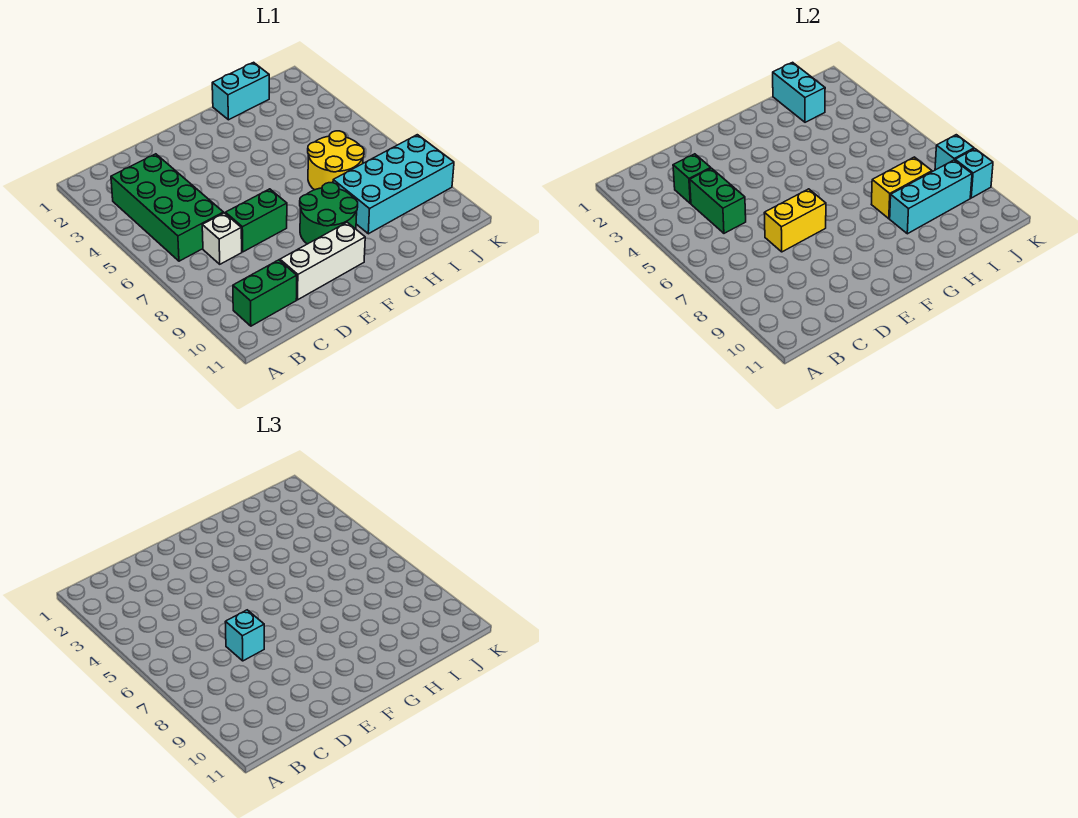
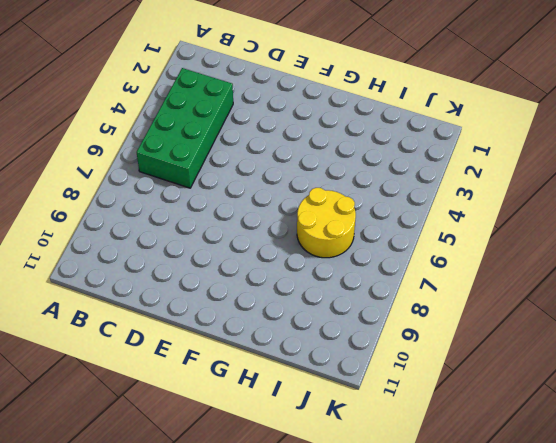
none -> green 1x2 brick [233,260,297,326]
none -> white 1x1 brick [202,213,242,264]
none -> green 1x2 brick [225,189,287,252]

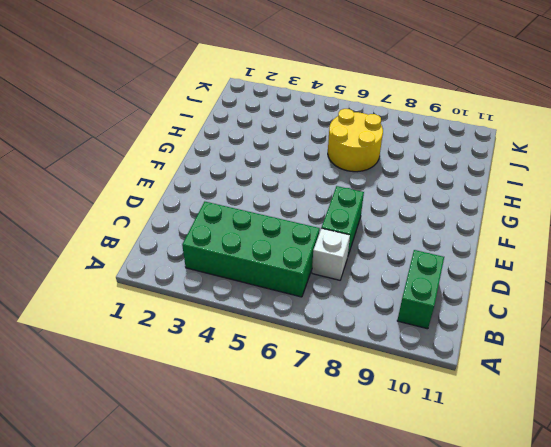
none -> white 1x3 brick [280,222,365,300]
none -> green 2x2 round brick [300,183,358,244]
none -> cyan 1x2 brick [212,62,269,120]

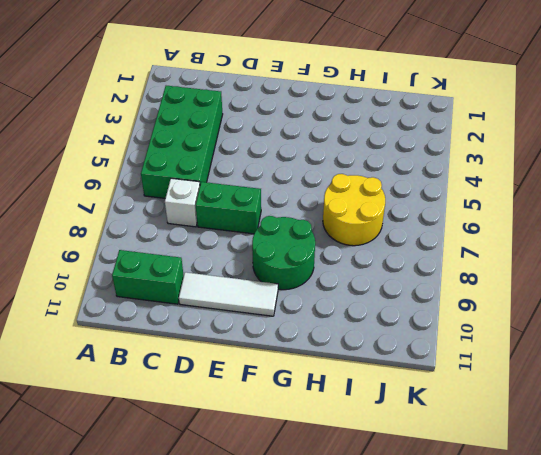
white 1x3 tile [179,272,278,316] -> white 1x3 brick [280,222,365,300]
none -> cyan 1x2 brick [212,62,269,120]
none -> cyan 2x4 brick [333,135,454,234]
none -> green 1x1 brick [673,154,711,203]

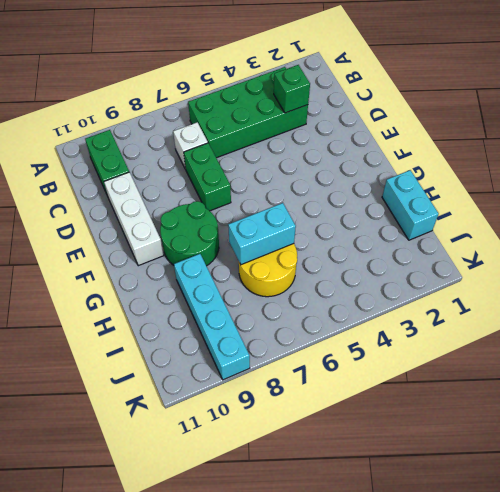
cyan 1x2 brick [228,203,296,265] -> cyan 1x2 brick moved to [773,62,825,122]
cyan 1x4 brick [174,254,250,380] -> cyan 2x4 brick [333,135,454,234]
none -> green 1x2 brick [690,168,746,233]
none -> yellow 1x2 brick [764,189,826,252]
none -> yellow 1x2 brick [871,157,932,219]

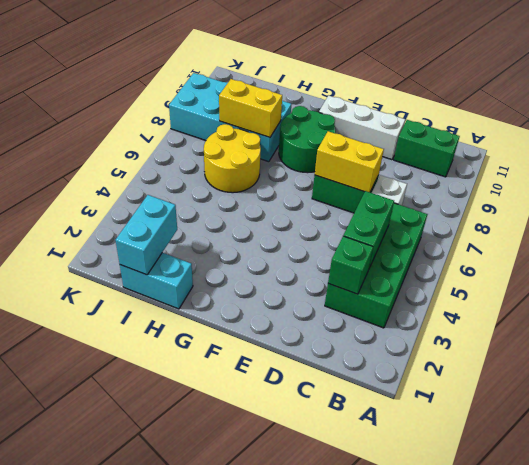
none -> cyan 1x3 brick [890,160,972,234]
none -> cyan 1x1 brick [935,135,974,170]
none -> cyan 1x1 brick [955,149,993,198]

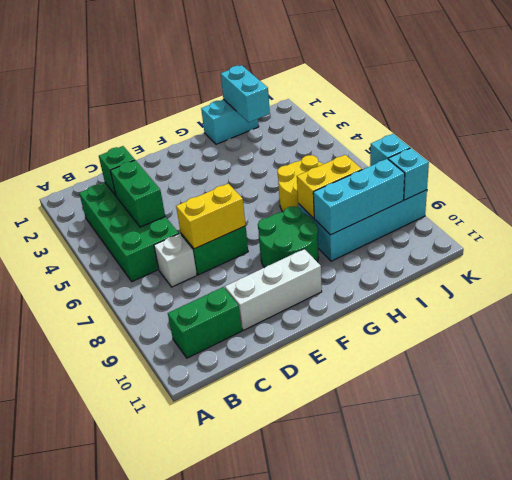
none -> cyan 1x1 brick [225,610,264,661]

